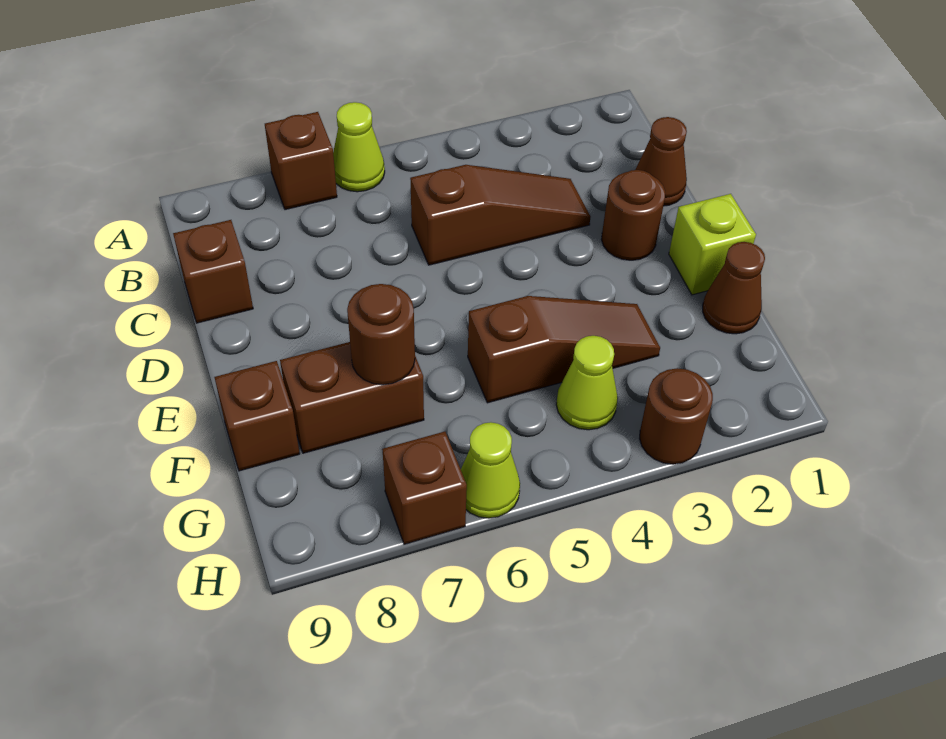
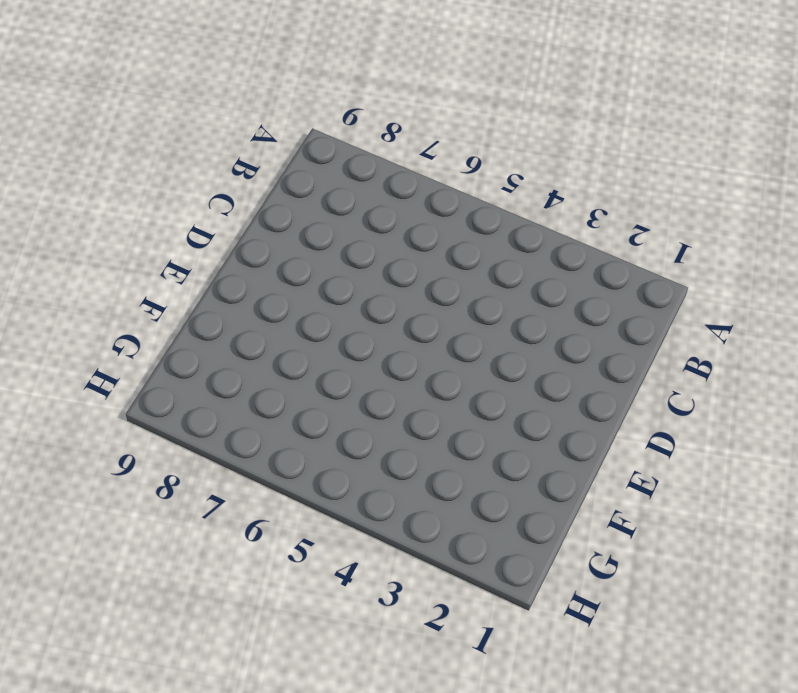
none -> lime 1x1 cone [333,102,385,192]
none -> brown 1x1 brick [265,112,337,210]
none -> brown 1x1 cone [635,117,687,206]

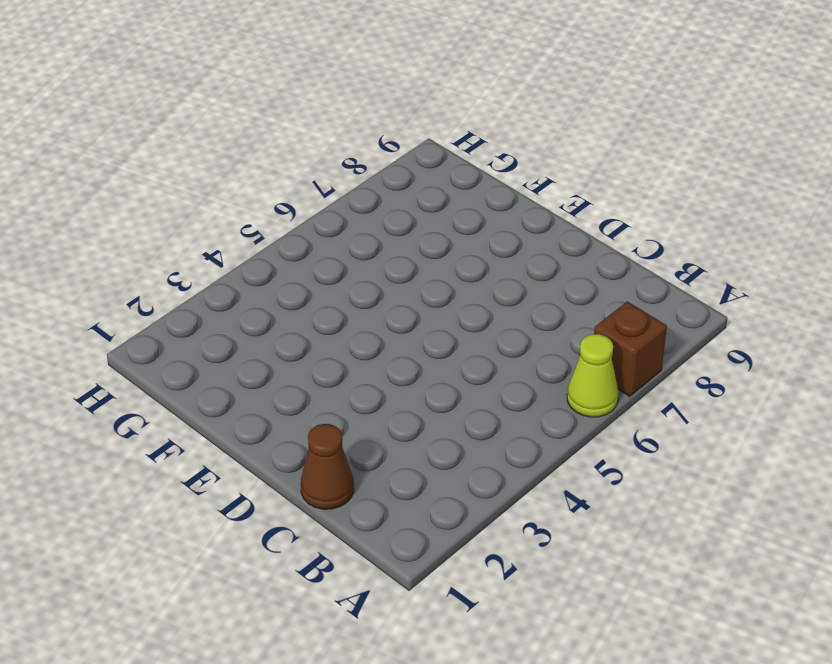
none -> brown 1x3 slope [410,165,590,265]
none -> brown 1x1 brick [173,220,253,323]
none -> brown 1x1 round brick [601,170,665,260]

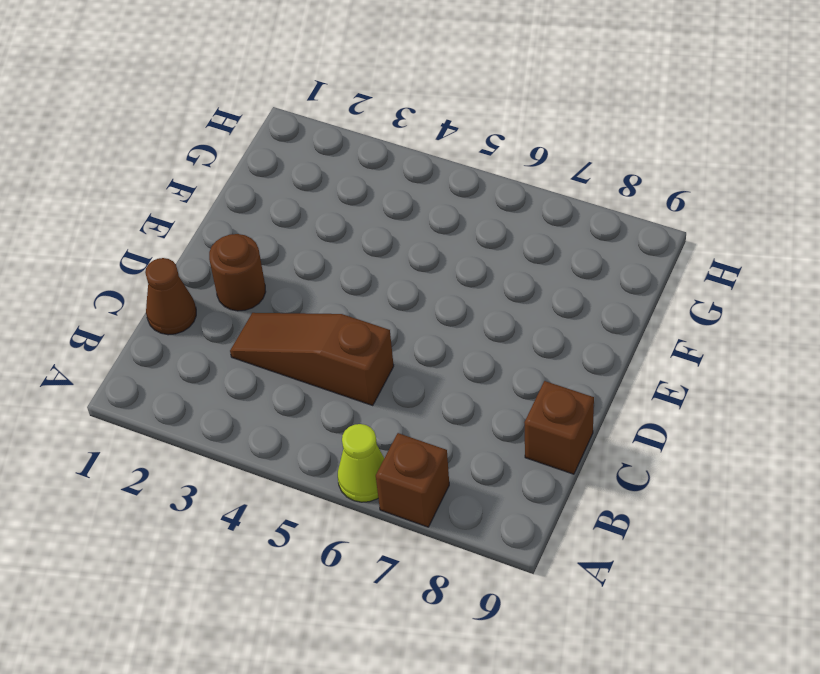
none -> lime 1x1 brick [669,194,756,295]
none -> brown 1x1 cone [703,242,765,334]
none -> brown 1x3 slope [468,296,660,403]

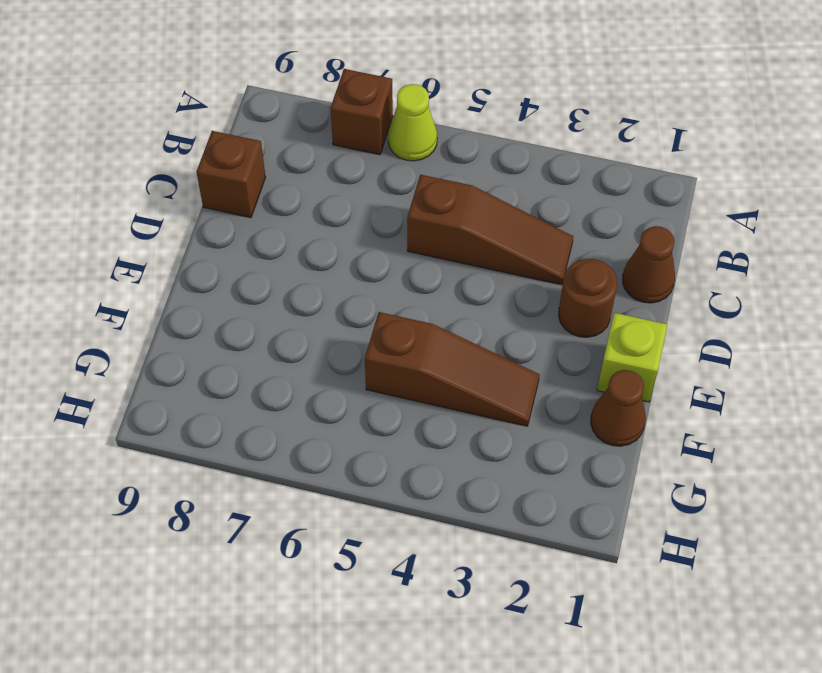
none -> brown 1x2 brick [280,342,424,453]
none -> brown 1x1 brick [214,361,300,471]
none -> lime 1x1 cone [556,336,618,430]

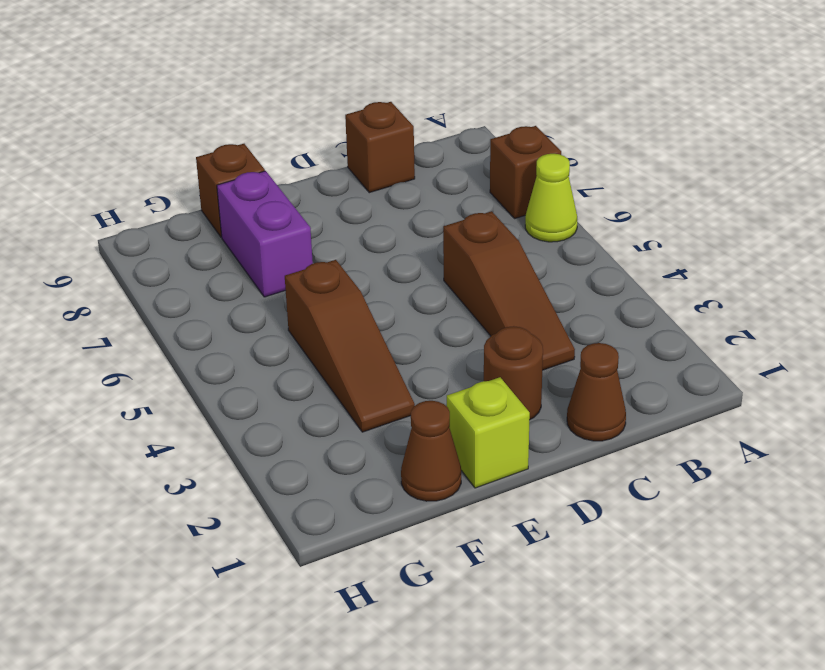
purple 1x2 brick [217,171,313,297] -> brown 1x2 brick [280,342,424,453]
none -> lime 1x1 cone [556,336,618,430]
none -> brown 1x1 round brick [640,368,713,464]
none -> lime 1x1 cone [461,422,520,518]

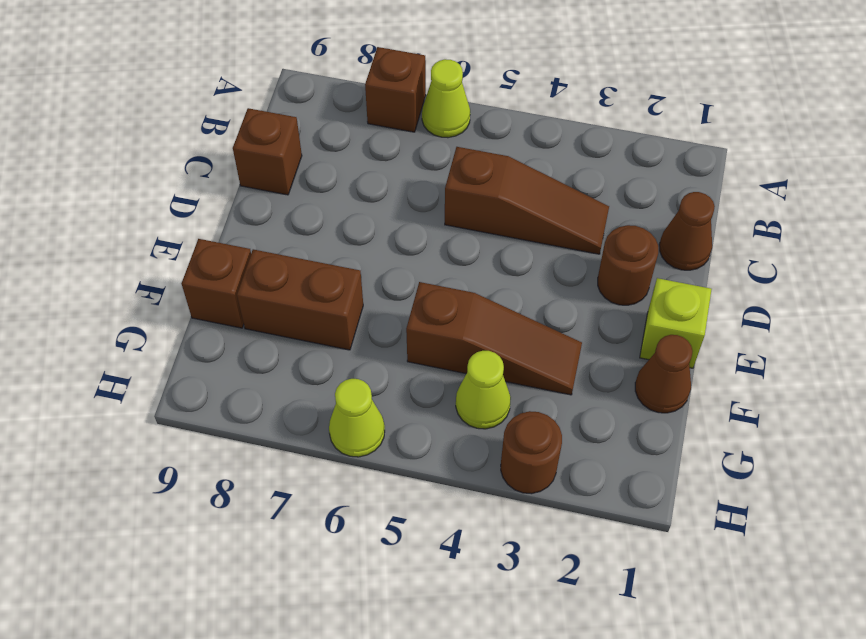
none -> brown 1x1 brick [382,432,467,544]
none -> brown 1x1 round brick [347,284,415,385]

